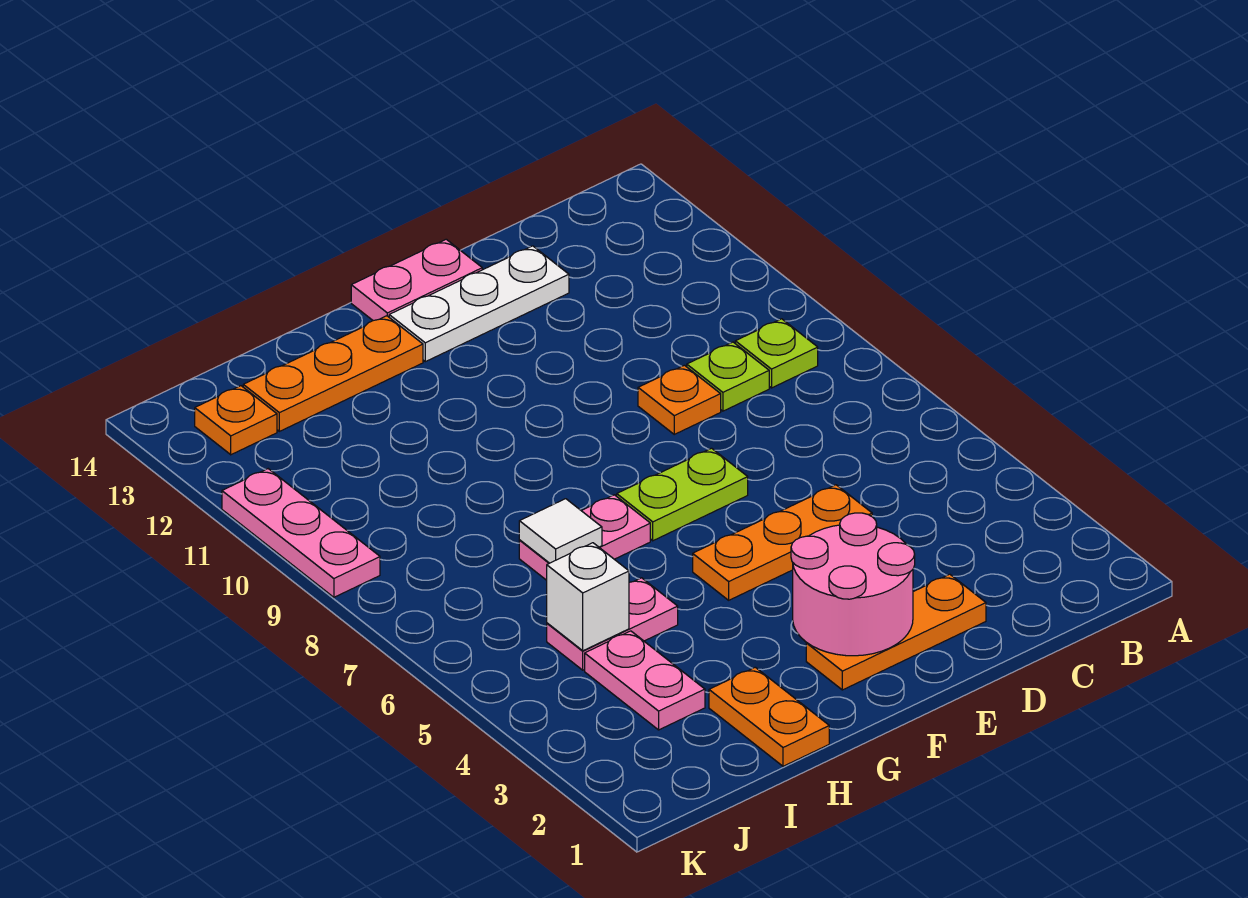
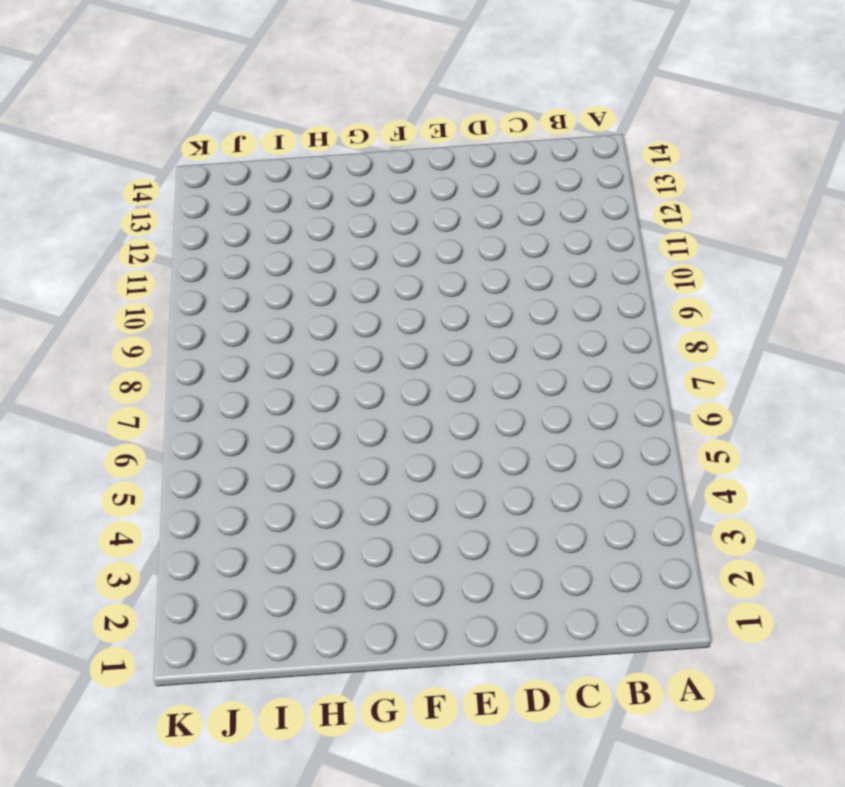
none -> lime 1x1 plate [735,319,818,388]
none -> lime 1x1 plate [687,342,769,411]
none -> orange 1x3 plate [806,574,986,690]

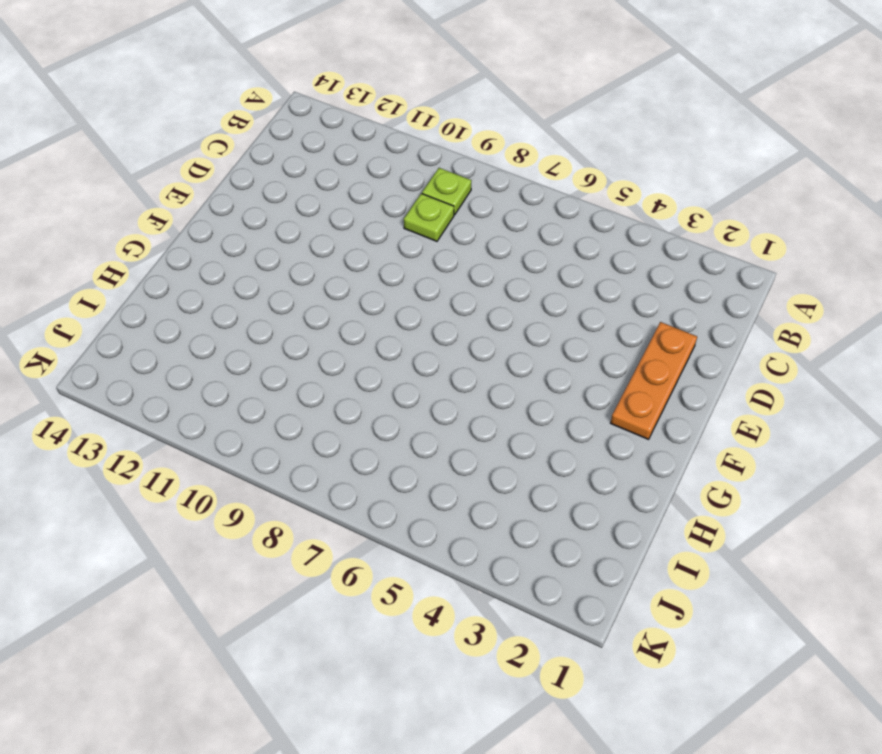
none -> orange 1x3 plate [693,485,872,600]
none -> orange 1x1 plate [638,365,721,434]
none -> white 1x3 plate [389,246,569,362]

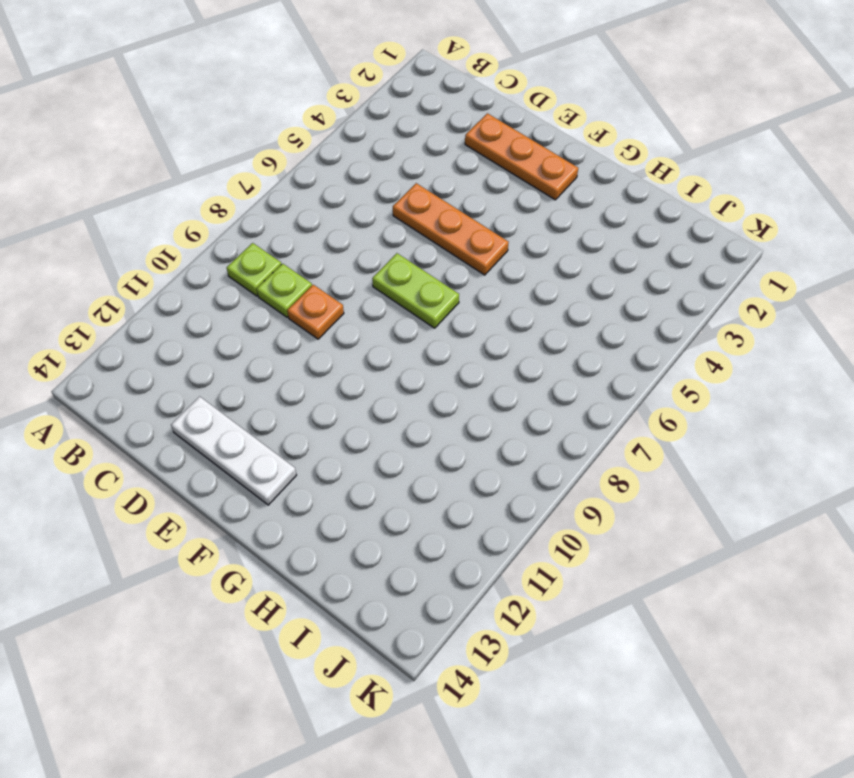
none -> pink 1x2 plate [351,239,482,321]
none -> pink 1x2 plate [519,495,650,580]
none -> orange 1x3 plate [243,316,423,431]

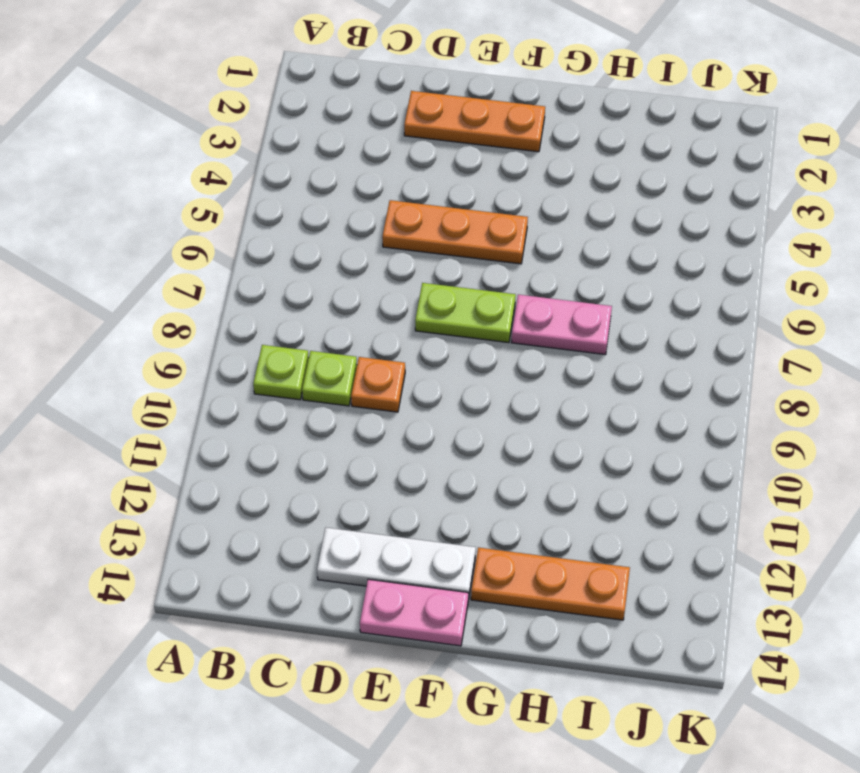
none -> orange 1x2 plate [709,667,829,766]
none -> pink 1x2 plate [547,578,678,670]
none -> pink 1x2 plate [585,631,705,730]

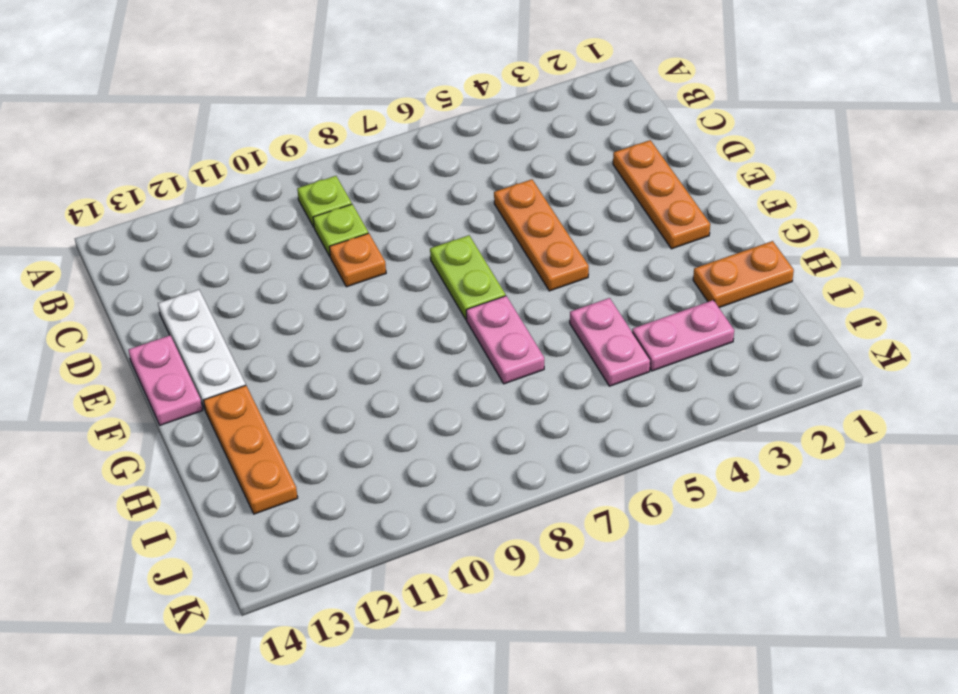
none -> orange 1x1 plate [195,386,277,455]
none -> pink 1x3 plate [222,469,380,597]
none -> pink 2x2 round brick [791,513,915,656]

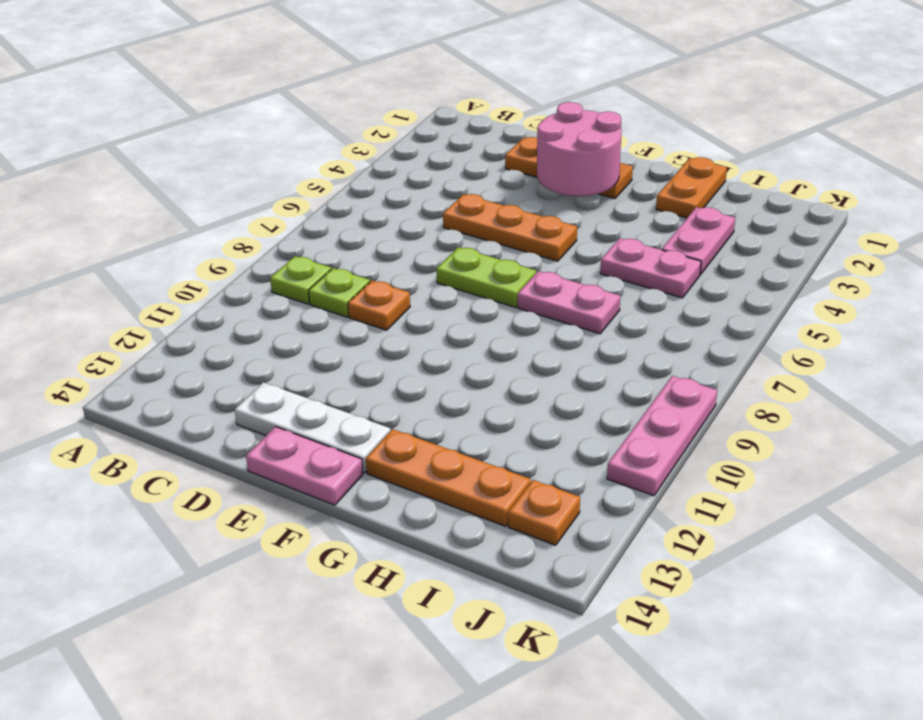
none -> white 1x1 tile [519,499,602,563]
none -> white 1x1 brick [547,543,629,651]

